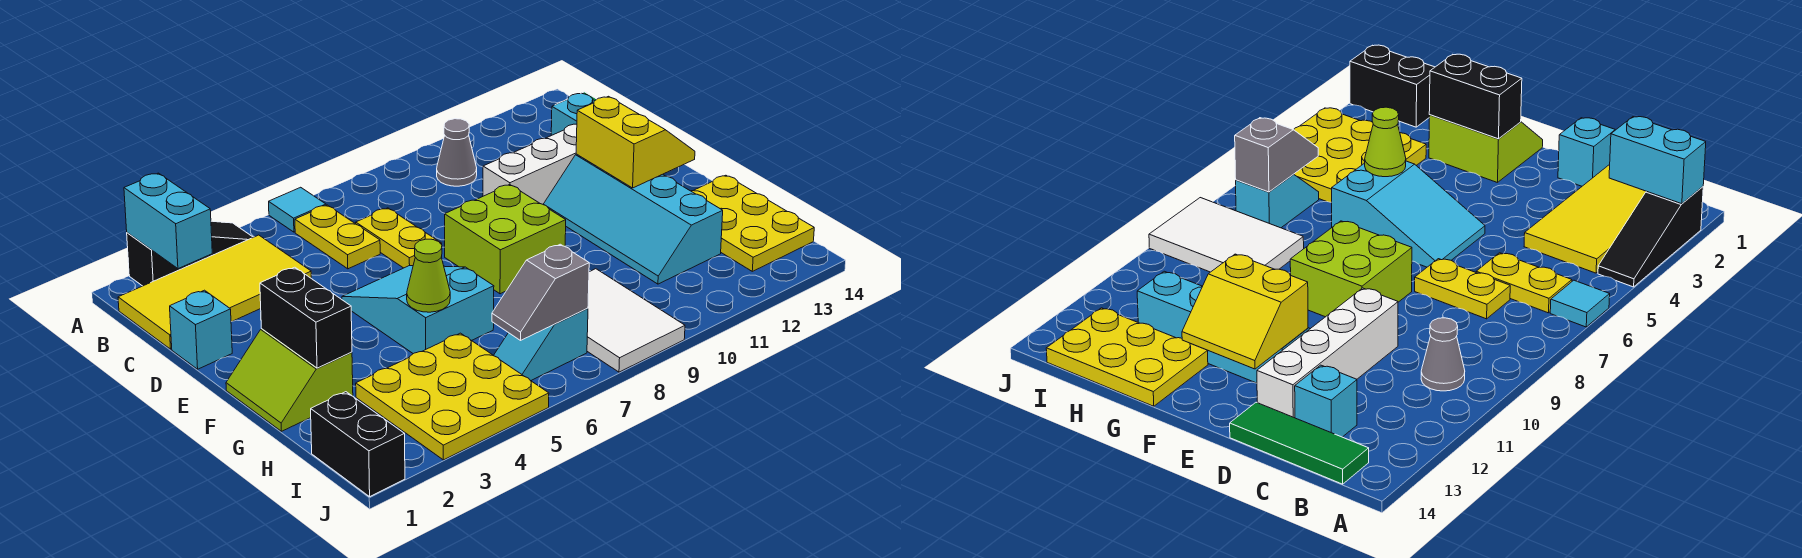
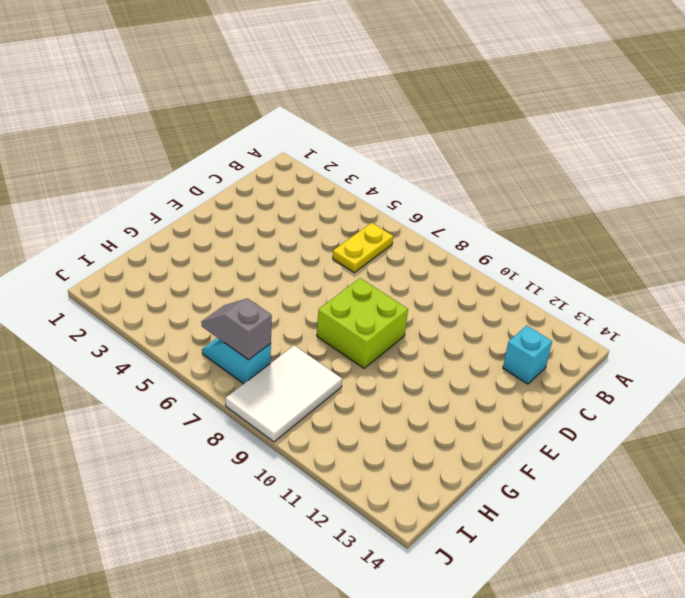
none -> black 1x3 slope [127,221,253,286]
none -> cyan 1x1 tile [269,187,326,232]
none -> yellow 2x4 tile [118,235,311,349]

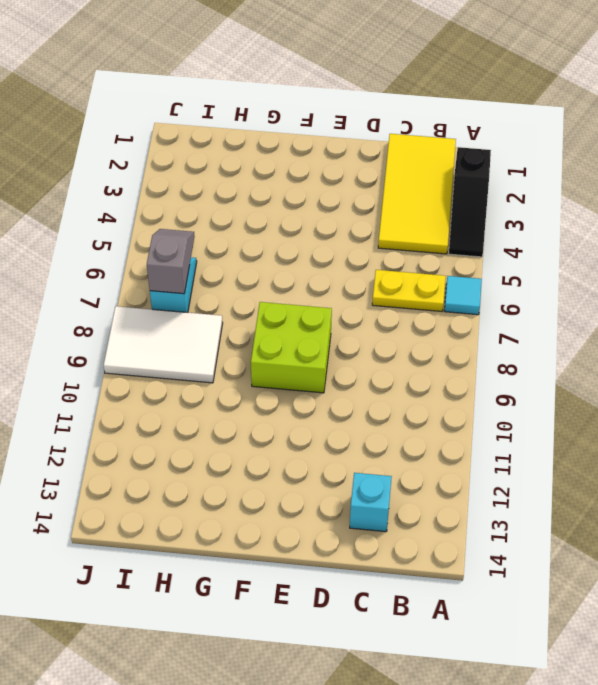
none -> grey 1x1 cone [437,119,477,186]
none -> green 1x3 tile [1230,402,1369,484]
none -> yellow 1x2 plate [356,208,442,268]

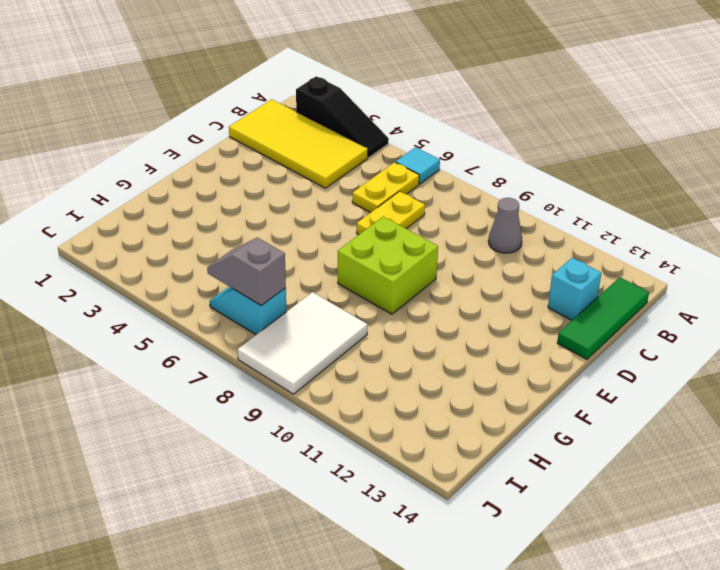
none -> cyan 1x1 brick [170,290,232,369]
none -> white 1x4 brick [483,124,577,204]
none -> cyan 2x3 slope [342,266,494,354]

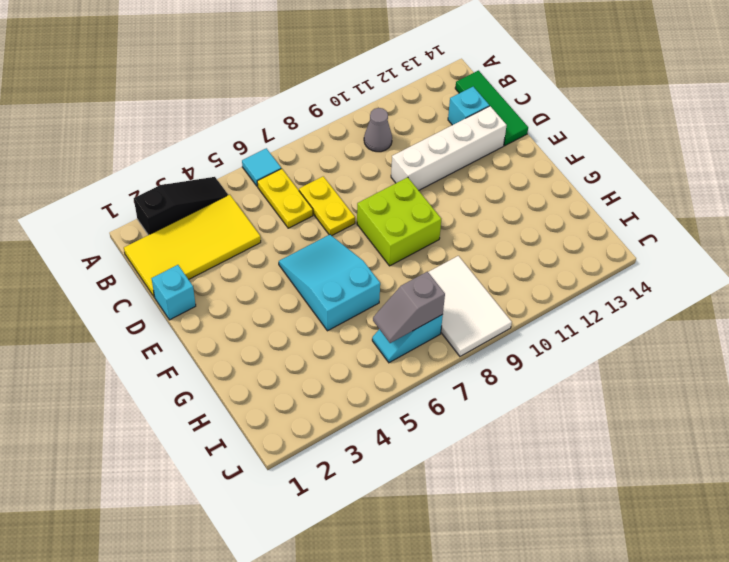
none -> cyan 2x4 slope [543,154,723,284]
none -> lime 2x2 slope [226,329,353,431]
none -> yellow 2x3 plate [691,175,814,271]

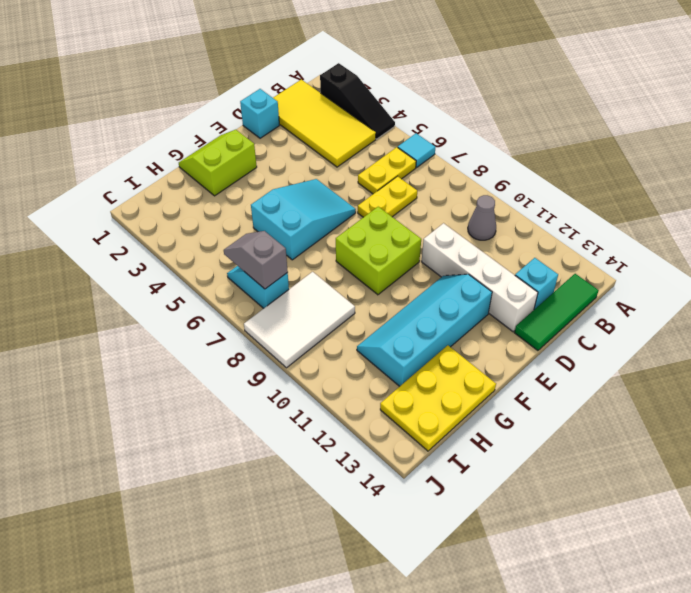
none -> yellow 3x3 plate [356,333,549,460]
none -> black 1x2 brick [311,392,405,497]
none -> cyan 1x2 brick [124,173,212,269]

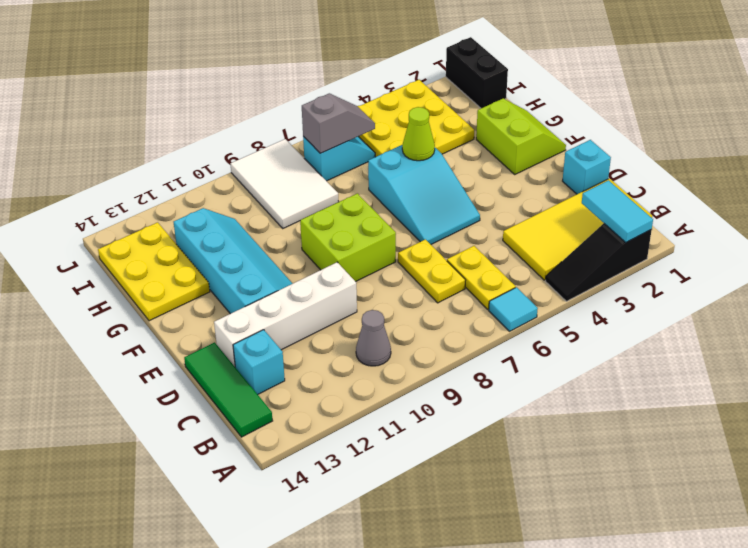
cyan 1x2 tile [582,180,653,243] -> cyan 1x2 brick [124,173,212,269]
none -> yellow 2x2 slope [576,96,695,188]
none -> black 1x2 brick [260,267,352,368]

